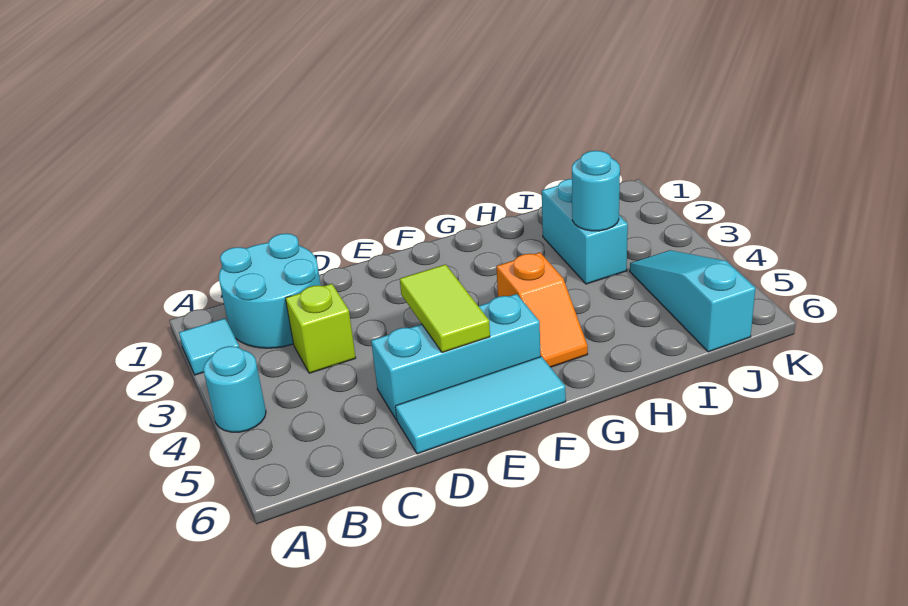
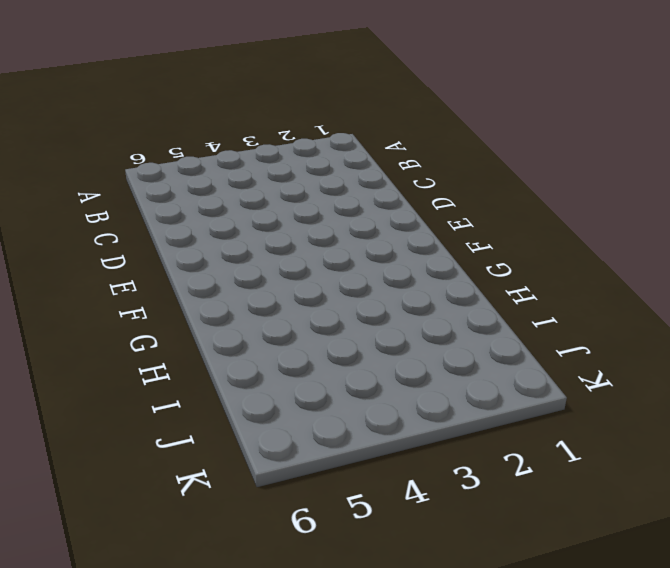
none -> cyan 1x1 tile [179,318,239,375]
none -> cyan 1x1 round brick [203,346,266,432]

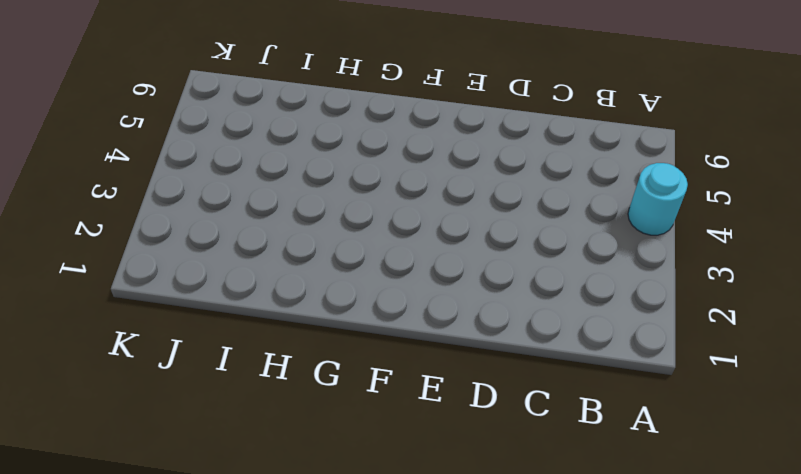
none -> cyan 1x1 tile [179,318,239,375]
none -> cyan 2x2 round brick [219,233,321,348]

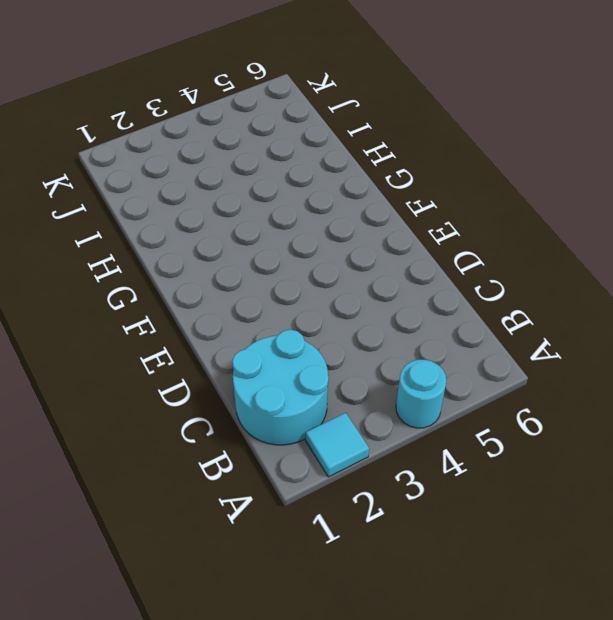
none -> lime 1x1 brick [286,284,356,373]
none -> cyan 1x3 brick [371,294,540,420]

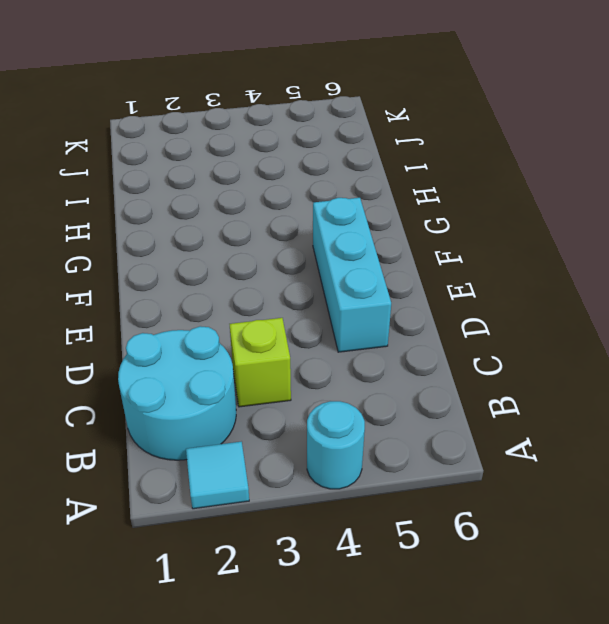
none -> cyan 1x3 tile [395,356,566,454]
none -> orange 1x2 slope [496,252,588,367]

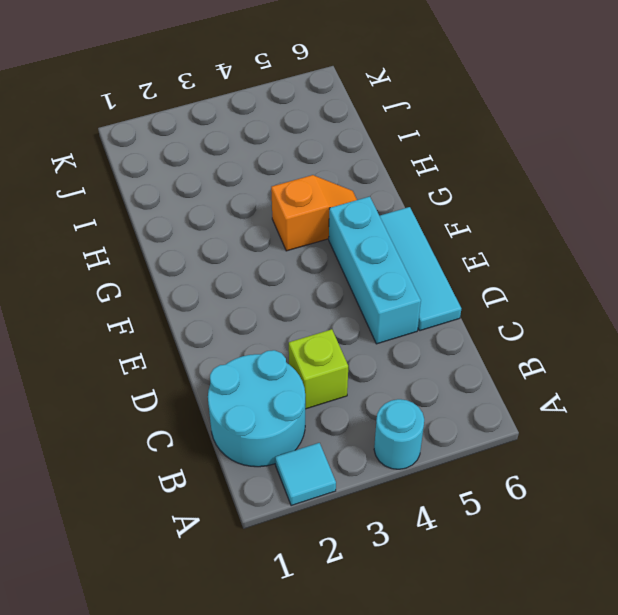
none -> cyan 1x2 brick [542,179,628,284]
none -> cyan 1x3 slope [630,250,755,352]

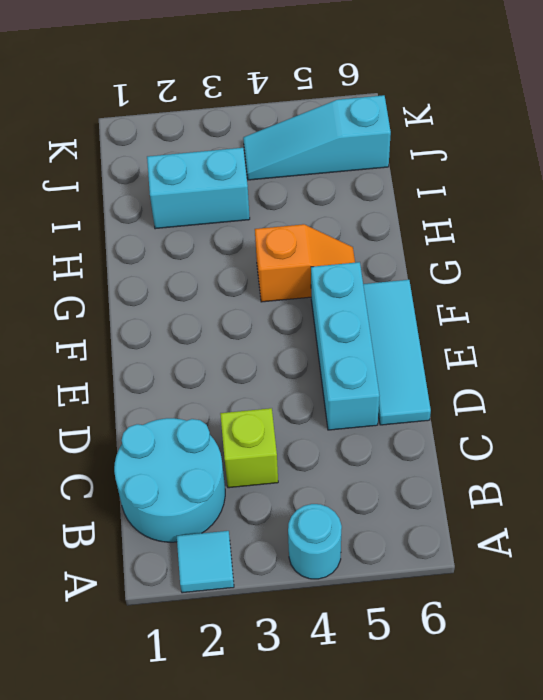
none -> lime 1x2 tile [400,264,490,353]
none -> cyan 1x1 round brick [572,151,620,231]

